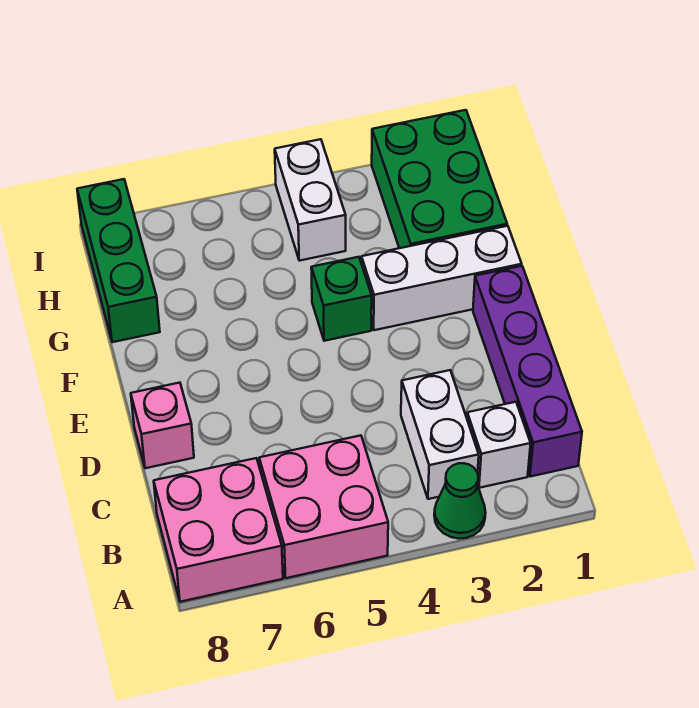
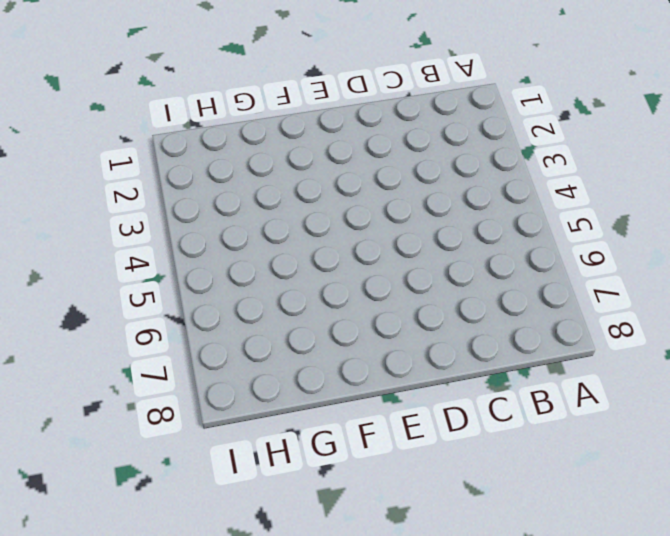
none -> green 1x1 cone [434,463,486,539]
none -> pink 2x2 brick [259,435,388,578]
none -> pink 2x2 brick [154,458,283,602]

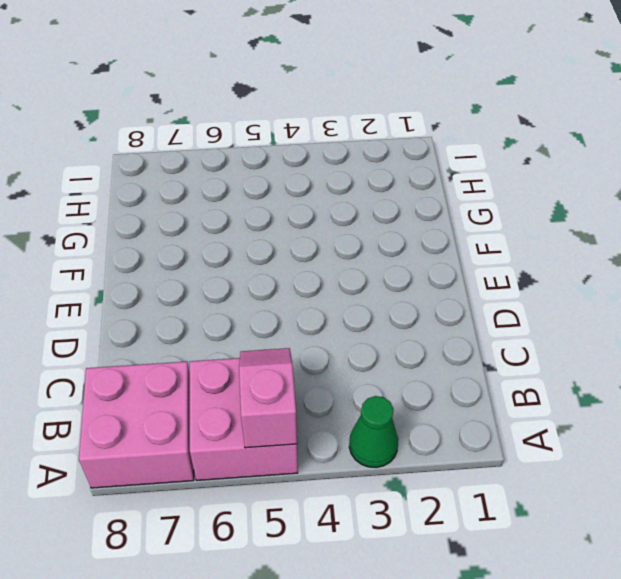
pink 1x2 slope [239,348,297,448] -> none
none -> purple 1x4 brick [473,266,582,477]
none -> white 1x1 brick [467,402,531,488]
none -> white 1x2 brick [401,370,479,499]

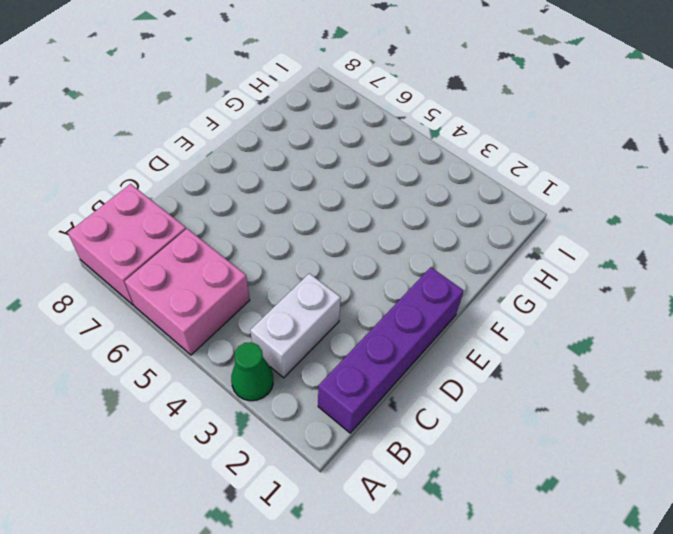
none -> white 1x1 brick [467,402,531,488]
none -> pink 1x1 brick [131,383,194,468]
none -> white 1x3 brick [361,226,522,330]

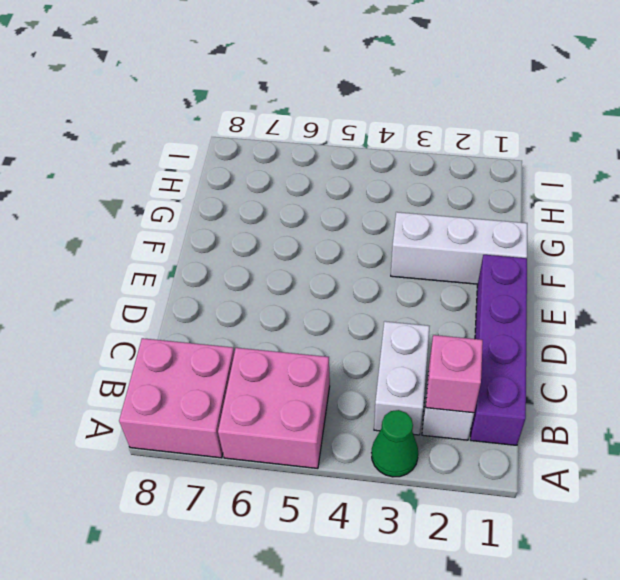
pink 1x1 brick [426,335,483,413] -> pink 1x1 brick moved to [131,383,194,468]
none -> green 1x1 brick [311,257,372,341]
none -> green 2x3 brick [372,110,507,248]
none -> green 1x3 brick [77,179,160,342]

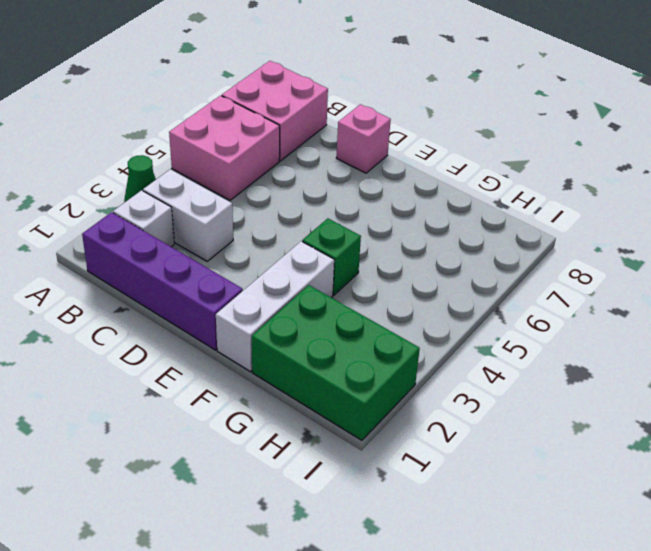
none -> green 1x3 brick [77,179,160,342]
none -> white 1x2 brick [275,139,346,261]

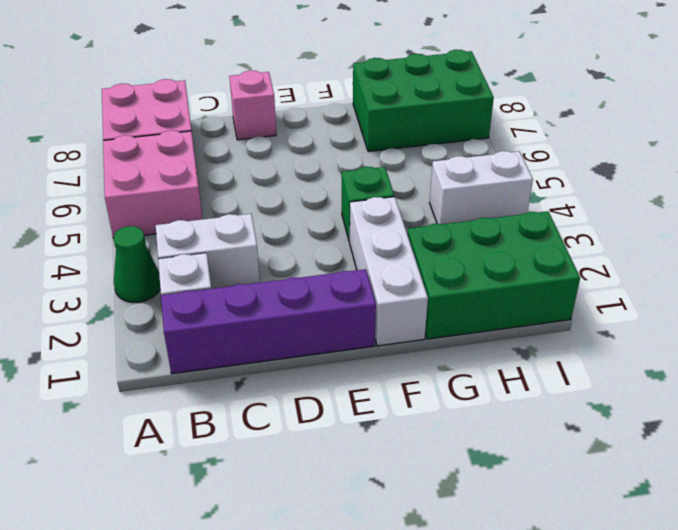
green 2x3 brick [353,50,494,152] -> green 1x3 brick [77,179,160,342]

